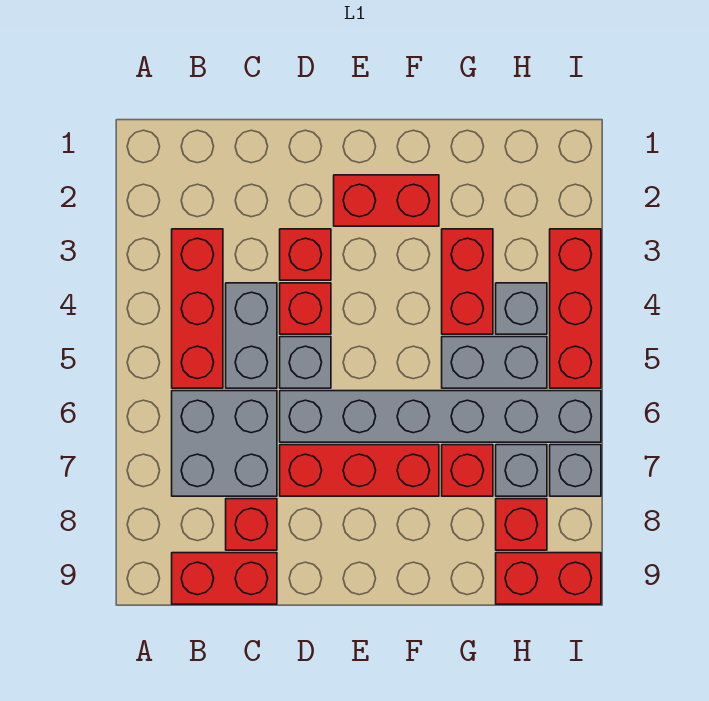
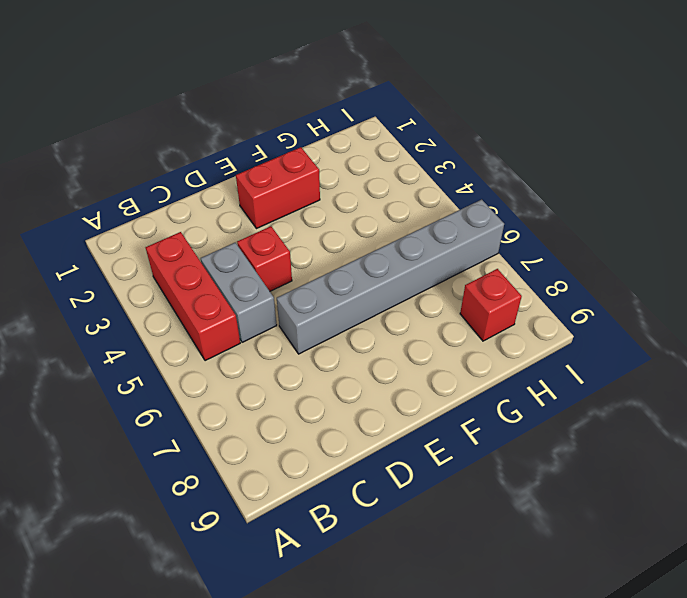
none -> grey 2x2 brick [172,391,277,496]
none -> red 1x2 brick [172,553,277,604]
none -> red 1x1 brick [226,499,277,550]

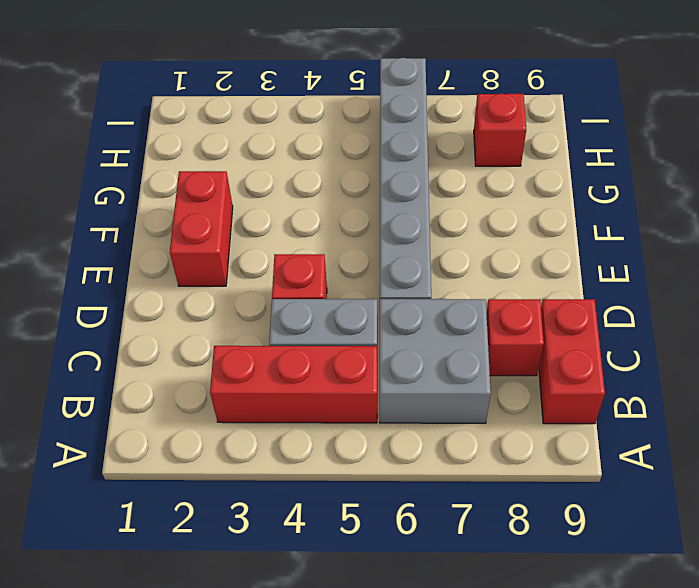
none -> red 1x1 brick [280,229,331,280]
none -> grey 1x1 brick [280,337,331,388]
none -> red 1x3 brick [280,445,439,496]

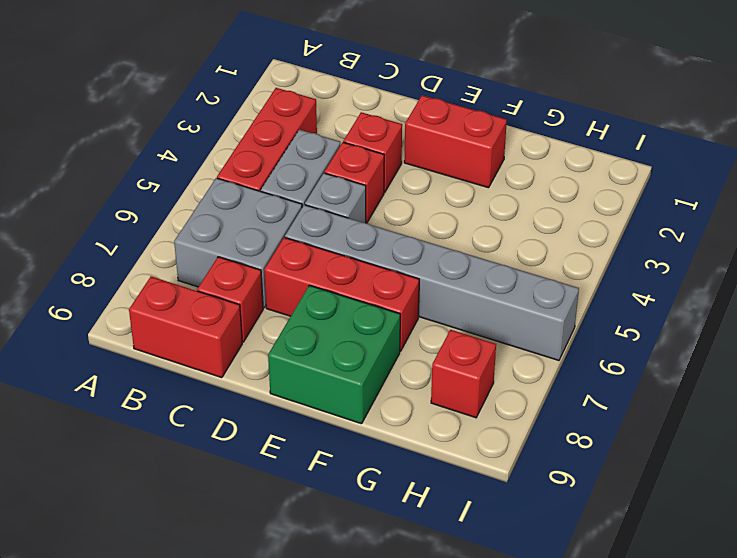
green 2x2 brick [268,285,400,424] -> none
none -> red 1x2 brick [442,229,493,334]
none -> grey 1x2 brick [442,337,547,388]
none -> red 1x1 brick [442,445,493,496]

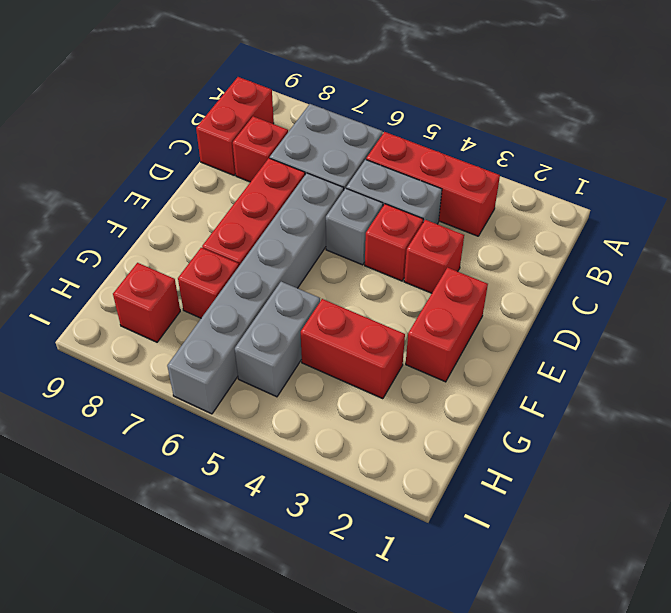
none -> grey 1x1 brick [496,283,547,334]
none -> grey 1x1 brick [496,445,547,496]
none -> red 1x2 brick [496,553,601,604]

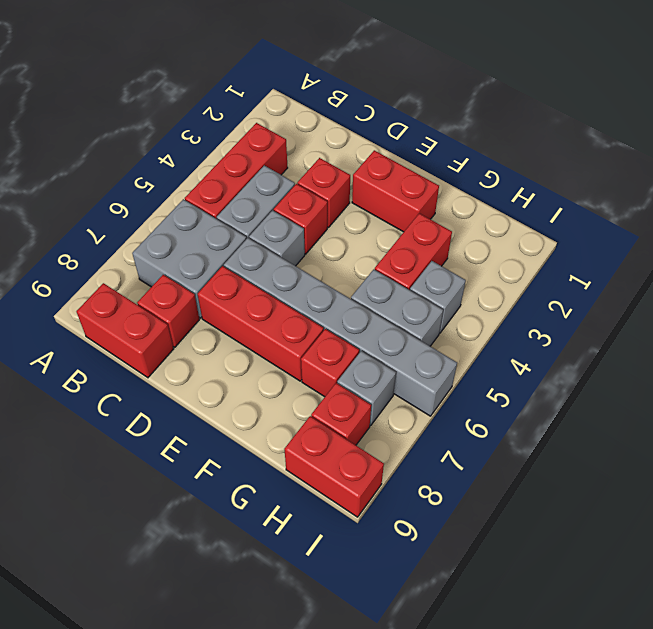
none -> red 1x3 brick [550,229,601,388]
none -> grey 1x1 brick [550,445,601,496]

